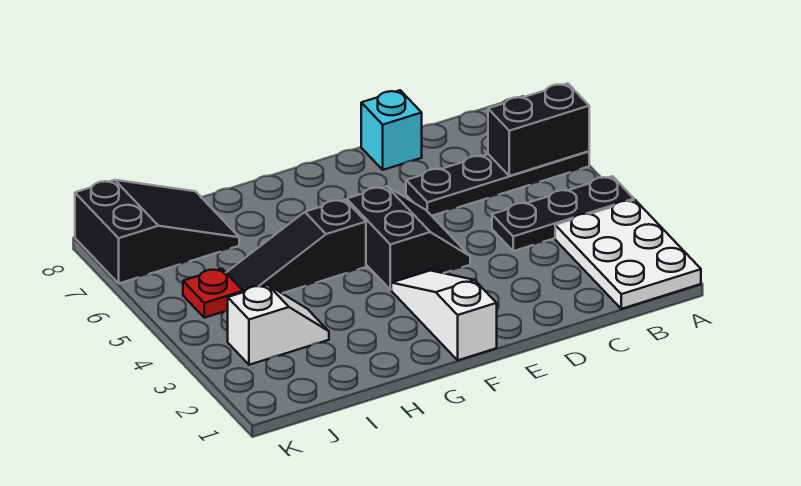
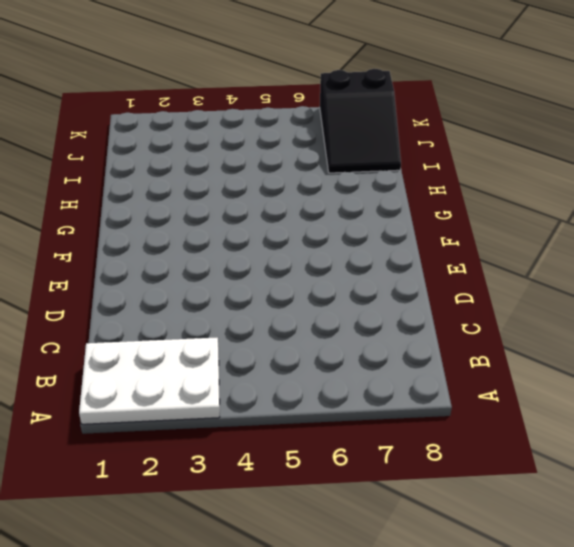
none -> black 1x3 plate [492,176,634,251]
none -> black 1x4 plate [406,151,589,216]

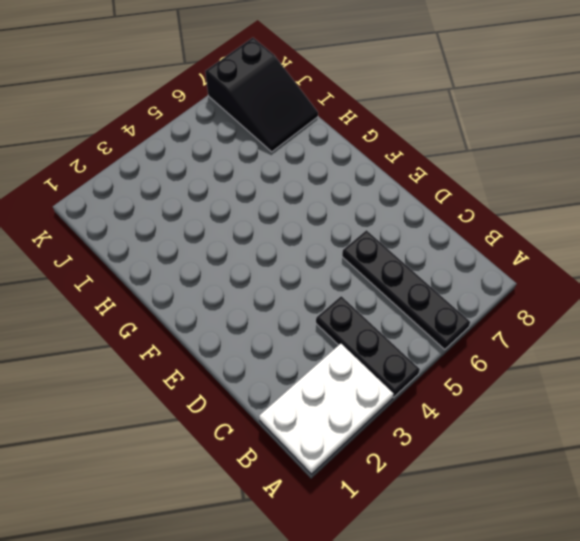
none -> cyan 1x1 brick [361,90,422,170]
none -> black 2x2 slope [347,186,470,290]

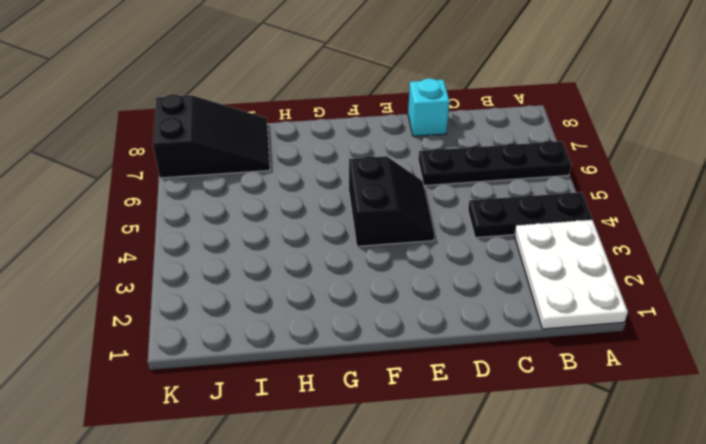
none -> white 1x3 slope [391,271,497,360]
none -> black 1x3 slope [226,199,366,293]

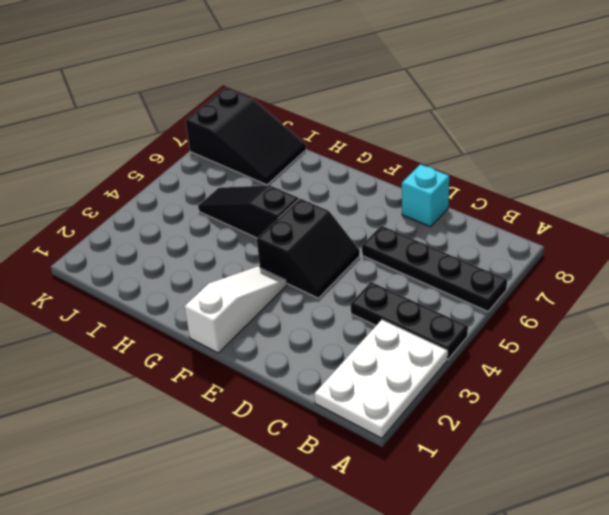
none -> white 1x2 slope [228,285,329,365]
none -> red 1x1 plate [183,269,243,318]

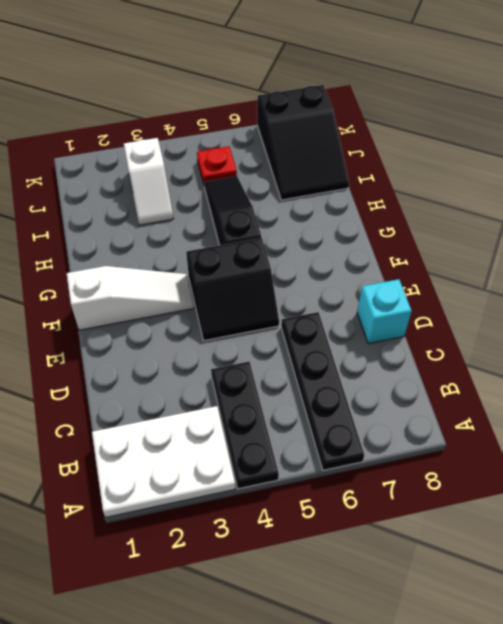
none -> black 1x2 brick [488,83,589,176]

